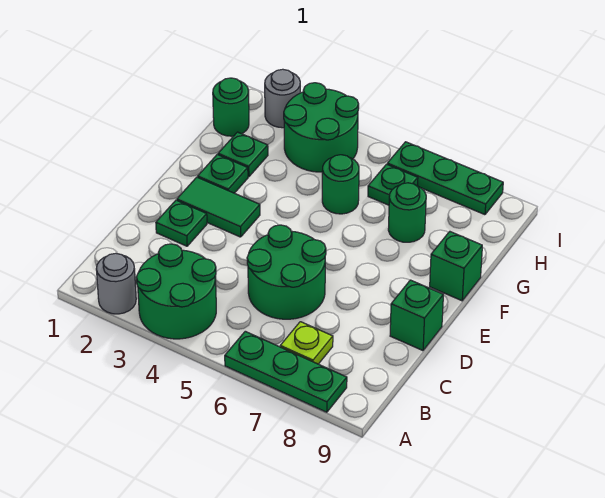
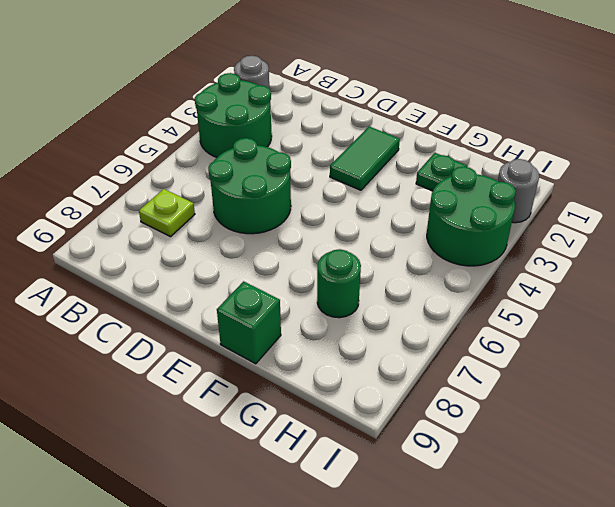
none -> green 1x3 plate [225,331,347,412]
none -> green 1x1 plate [156,200,207,246]
none -> green 1x1 brick [390,280,443,351]

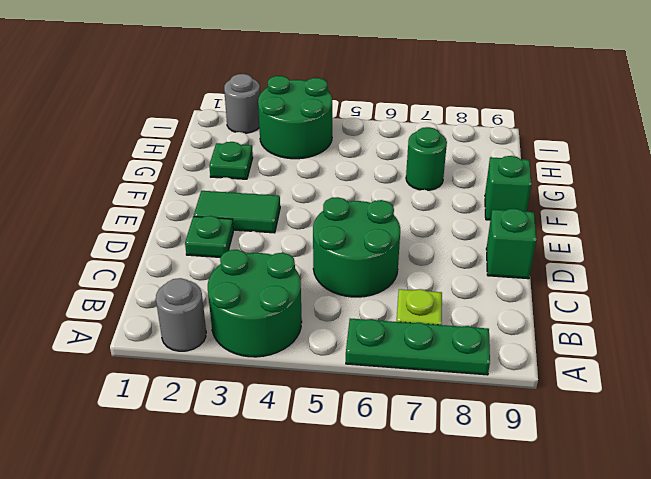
none -> green 1x1 plate [198,155,248,193]
none -> green 1x1 round brick [322,155,359,214]
none -> green 1x1 round brick [213,78,249,136]

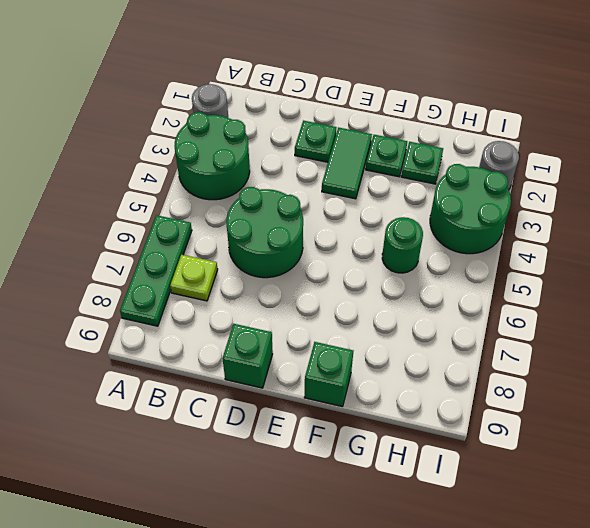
none -> green 1x1 round brick [388,183,426,242]
none -> green 1x1 round brick [213,78,249,136]
none -> green 1x1 plate [368,164,418,205]

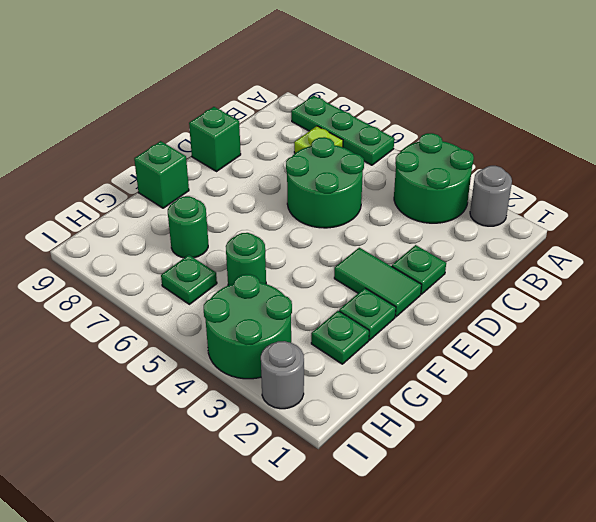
none -> green 1x1 round brick [213,78,249,136]
none -> green 1x3 plate [387,142,503,215]

